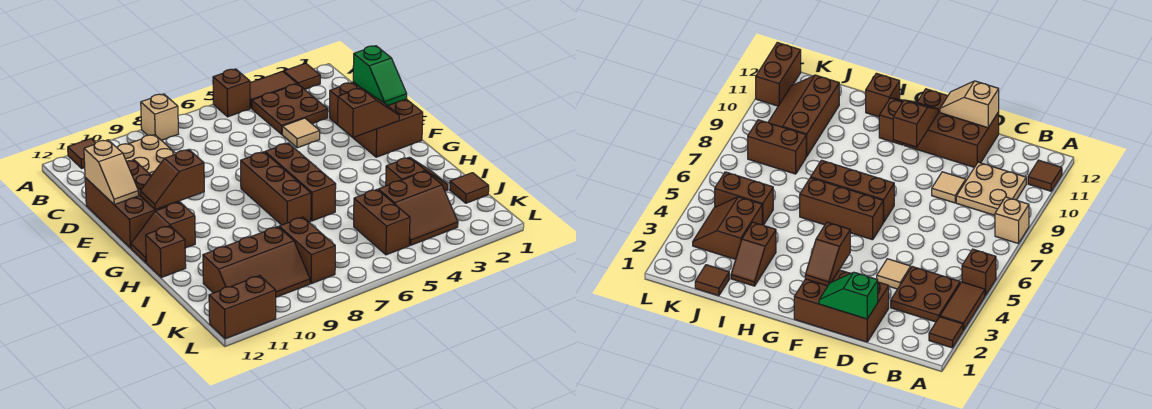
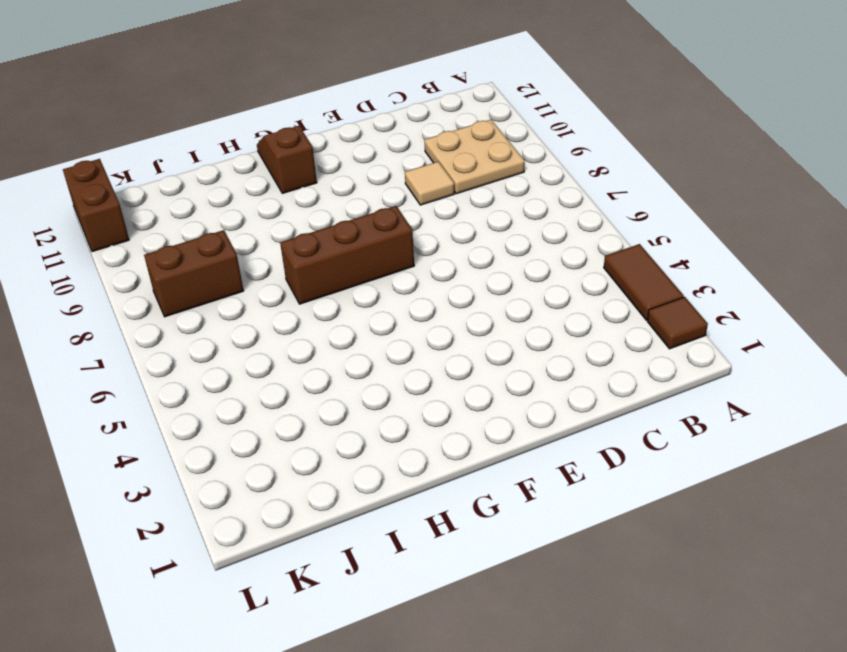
none -> brown 1x1 brick [213,69,250,117]
none -> tan 1x1 brick [141,94,179,140]
none -> brown 1x1 tile [68,139,96,168]

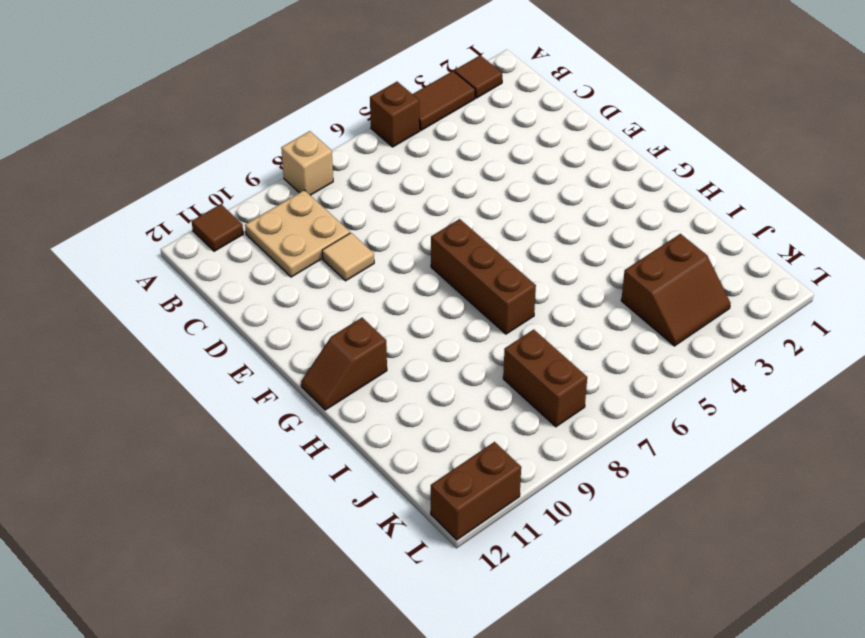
none -> brown 2x2 plate [252,84,328,134]
none -> brown 2x3 brick [330,82,423,157]
none -> tan 1x1 tile [282,118,320,148]

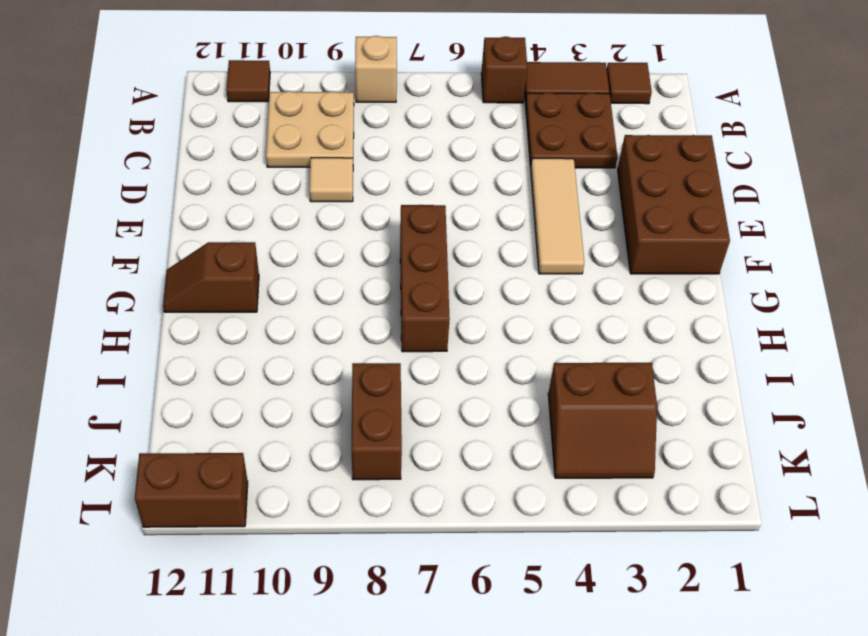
tan 1x3 tile [531,158,584,274] -> tan 1x1 tile [282,118,320,148]
none -> brown 2x3 brick [85,160,179,248]
none -> brown 1x3 brick [265,143,336,221]
none -> brown 1x1 brick [146,226,186,277]

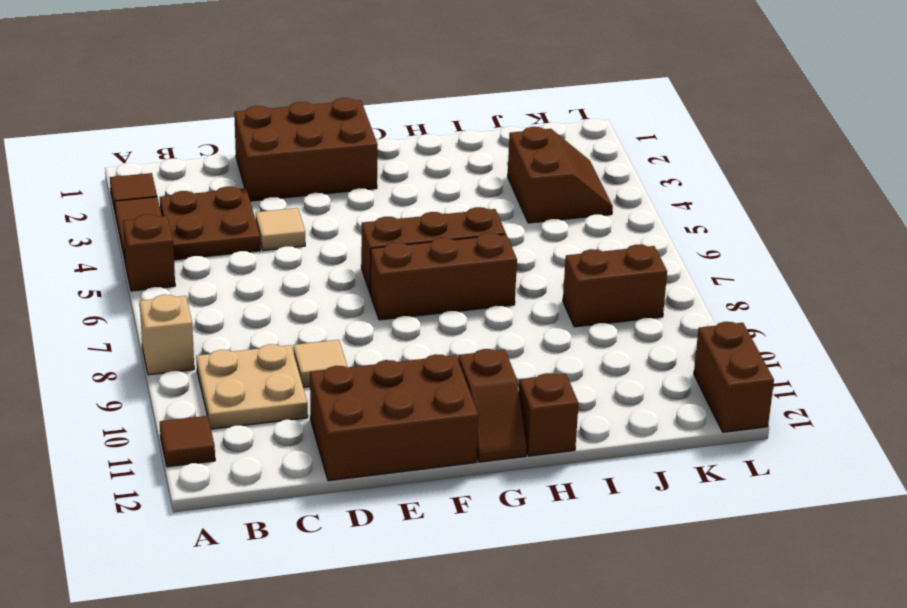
none -> brown 1x2 slope [386,157,448,191]
none -> brown 1x1 tile [450,173,489,203]
none -> brown 1x2 brick [354,190,410,255]

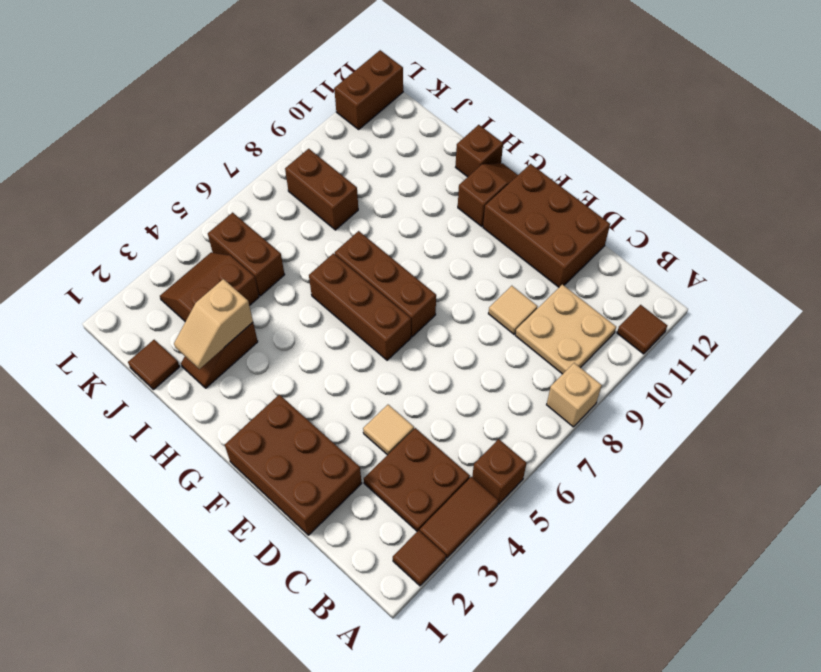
tan 1x2 slope [174,279,253,369] -> tan 1x2 slope turned to [84,140,139,205]
none -> brown 2x3 slope [203,227,310,297]
none -> green 1x2 slope [353,46,407,106]
none -> brown 1x2 slope [338,88,399,137]

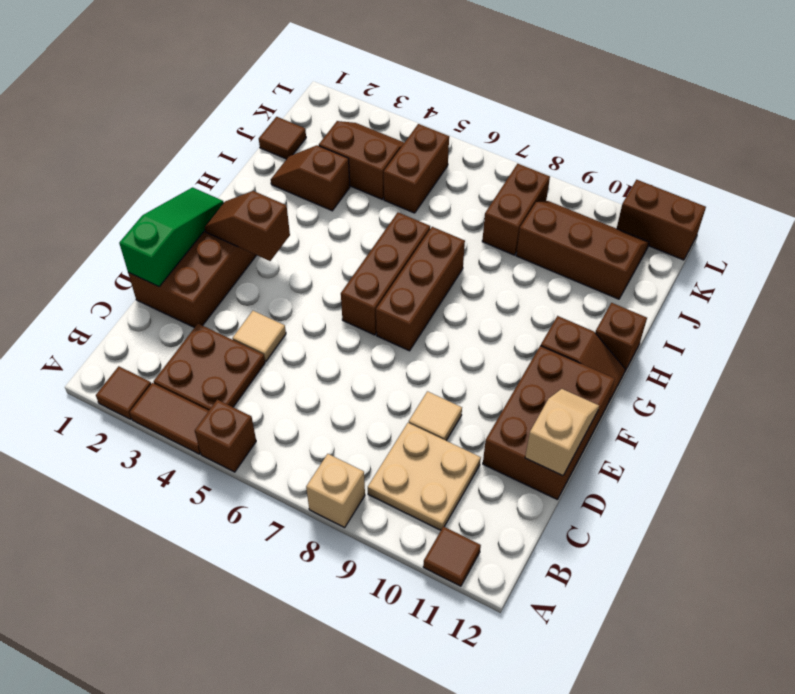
green 1x3 slope [119,187,224,287] -> green 1x2 slope [353,46,407,106]
none -> brown 1x2 slope [140,150,204,210]

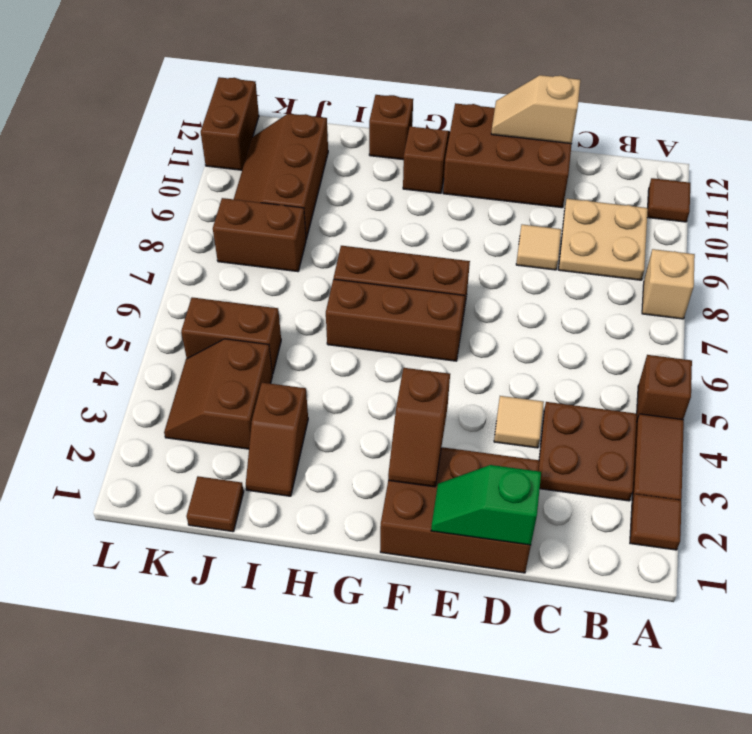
none -> brown 1x2 slope [140,150,204,210]

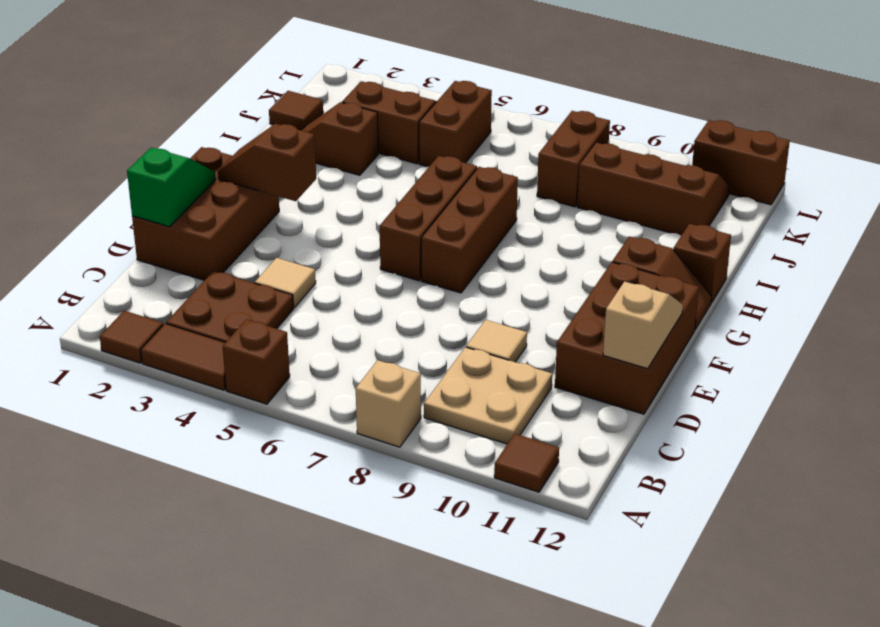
none -> brown 1x2 slope [140,150,204,210]

